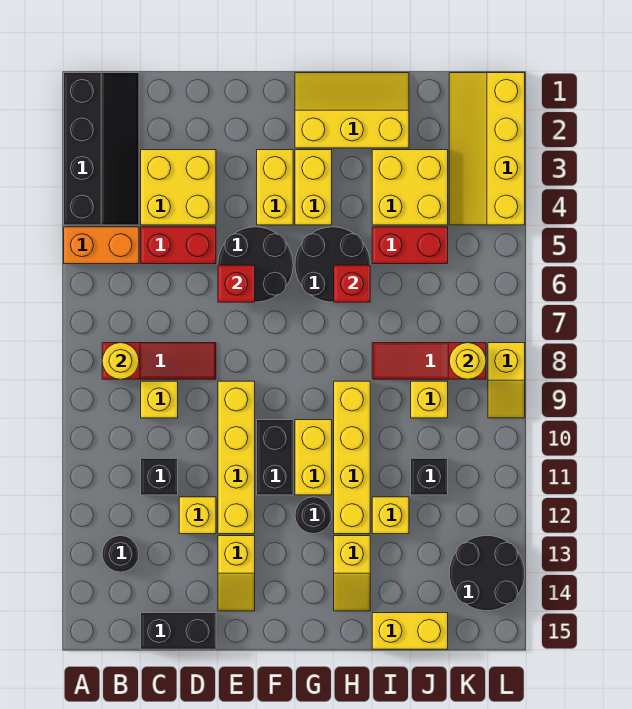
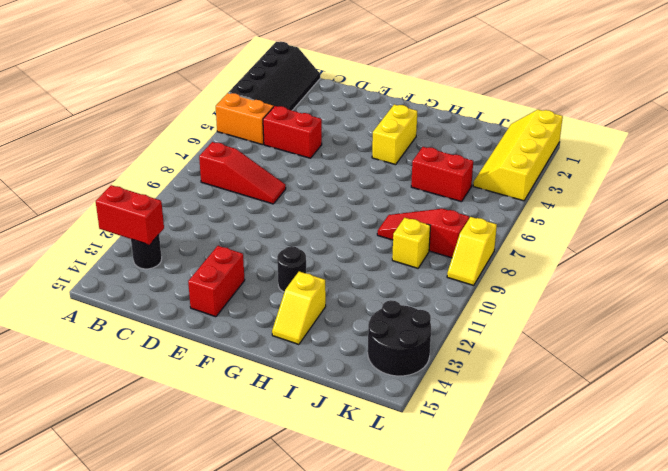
red 1x2 brick [96,185,164,245] -> none
red 1x2 brick [188,246,245,317] -> yellow 1x2 slope [218,536,255,611]
none -> yellow 2x2 brick [141,150,216,225]
none -> yellow 1x1 brick [141,381,178,418]
none -> black 1x1 brick [141,458,178,495]
none -> black 1x2 brick [141,613,216,649]

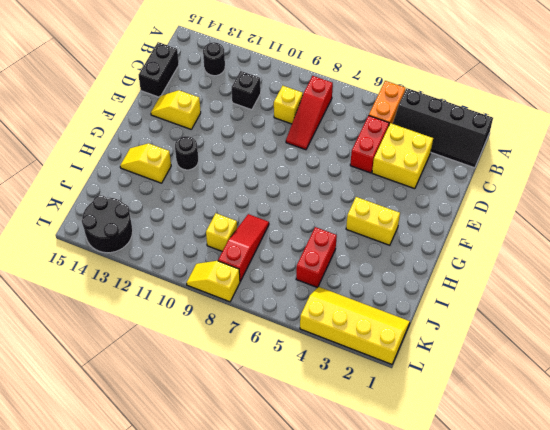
none -> yellow 1x1 brick [179,497,216,534]
none -> black 2x2 round brick [218,227,293,302]
none -> yellow 1x4 brick [218,381,255,534]
none -> yellow 1x2 brick [257,150,293,225]

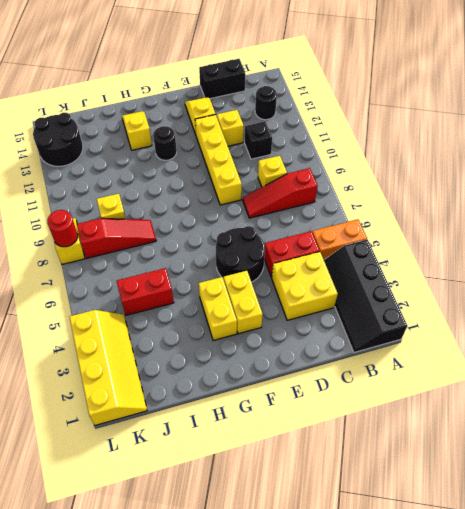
red 1x1 round brick [47,210,78,247] -> none
none -> black 1x2 brick [257,420,293,495]
none -> yellow 2x3 slope [295,73,409,148]
none -> black 2x2 round brick [295,227,370,302]
none -> yellow 1x2 brick [295,420,332,495]

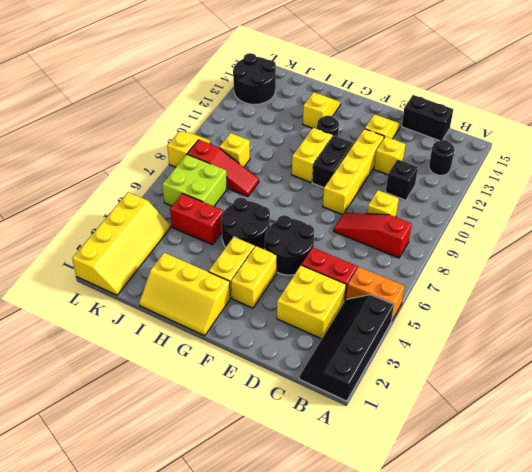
lime 2x2 brick [162,154,227,206] -> none
none -> yellow 1x4 brick [334,381,370,534]
none -> yellow 2x2 brick [372,150,448,225]
none -> yellow 1x1 brick [372,497,409,534]
none -> yellow 1x2 brick [372,613,448,649]

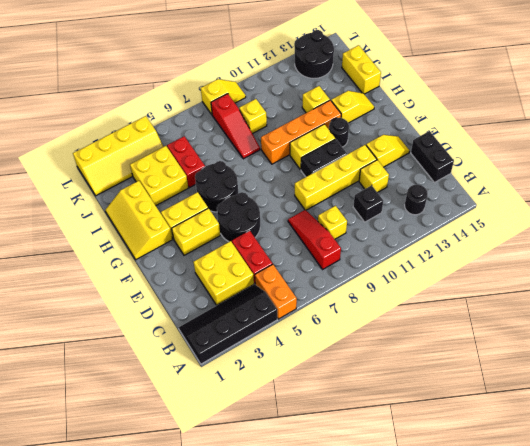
orange 1x4 brick [261,100,341,164] -> yellow 1x4 brick [334,381,370,534]
none -> black 1x1 brick [411,458,448,495]
none -> yellow 1x1 round brick [102,343,139,379]
none -> red 1x1 brick [218,265,255,302]
none -> red 1x1 brick [334,265,370,302]

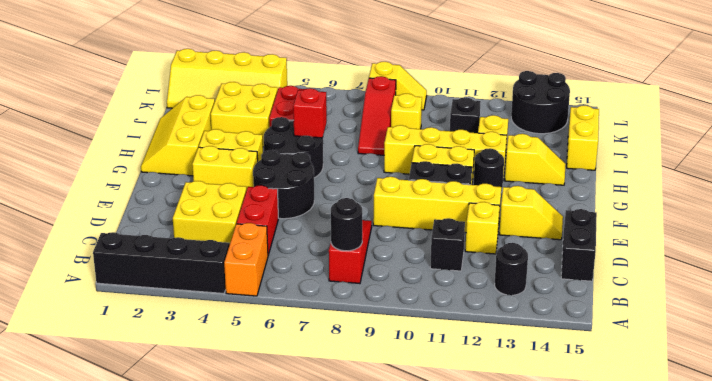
black 1x1 round brick [331,198,362,251] -> yellow 1x1 round brick [102,343,139,379]
none -> yellow 1x1 brick [141,381,178,418]
none -> red 1x1 brick [218,265,255,302]
none -> yellow 1x1 round brick [449,343,486,379]

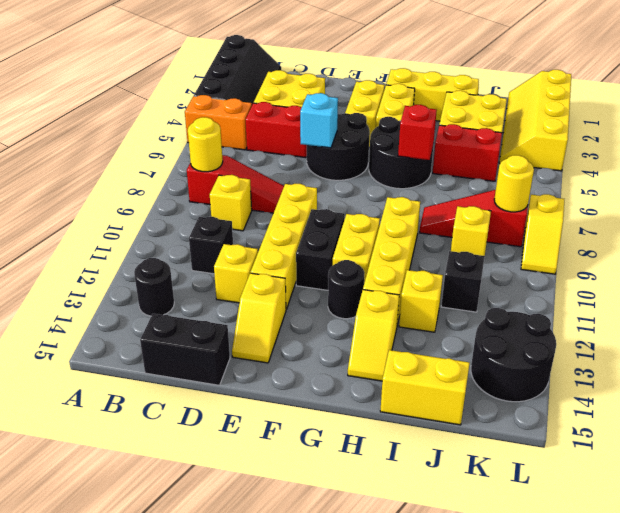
cyan 1x1 brick [300,93,338,148] -> red 1x1 brick [218,265,255,302]

